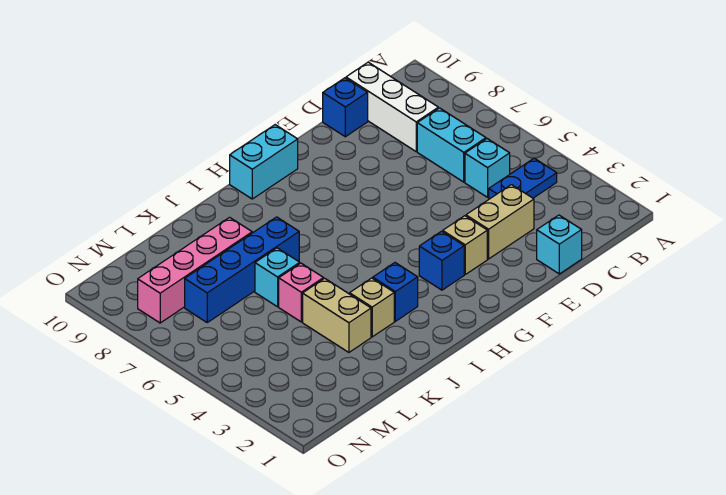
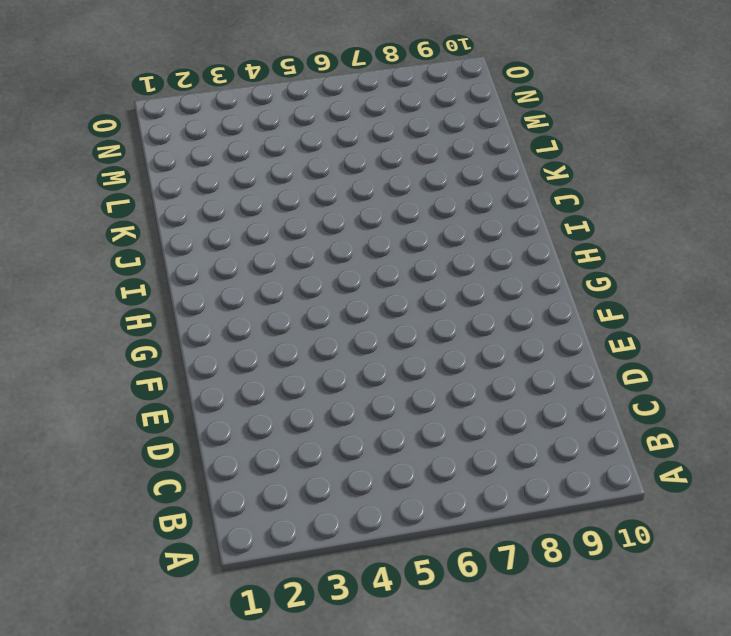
none -> blue 1x2 plate [489,158,557,199]
none -> cyan 1x1 brick [465,139,510,197]
none -> cyan 1x2 brick [417,108,486,182]

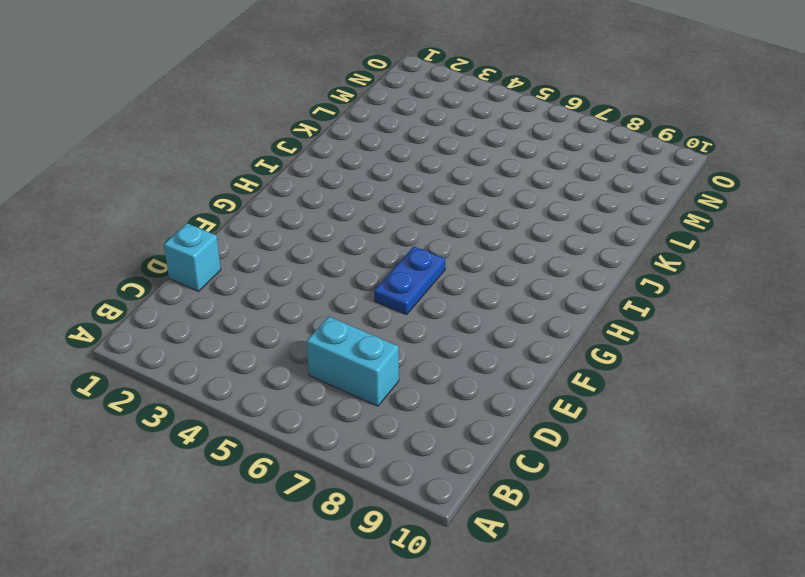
blue 1x2 plate [374,247,445,315] -> blue 1x2 plate moved to [489,158,557,199]
none -> cyan 1x1 brick [465,139,510,197]
none -> white 1x3 brick [346,62,438,151]
none -> tan 1x2 brick [466,185,534,259]

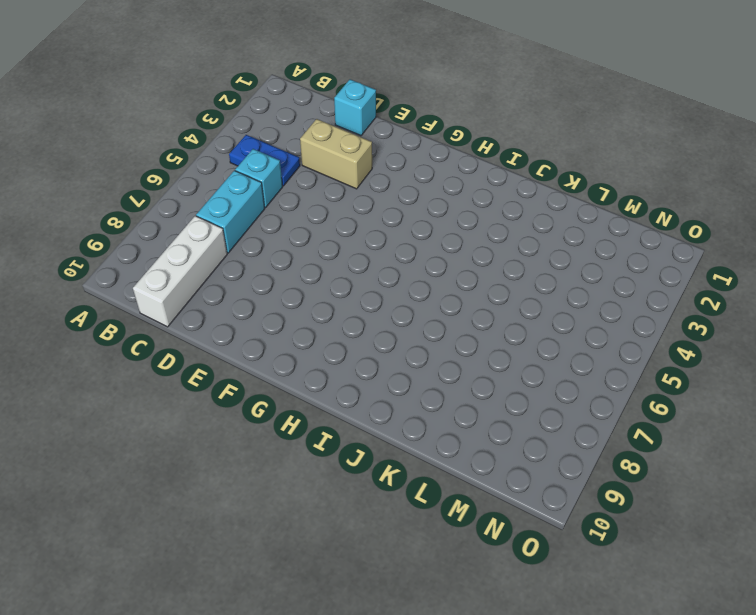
none -> blue 1x1 brick [323,78,368,137]
none -> tan 1x1 brick [443,216,487,274]
none -> blue 1x1 brick [419,231,464,290]

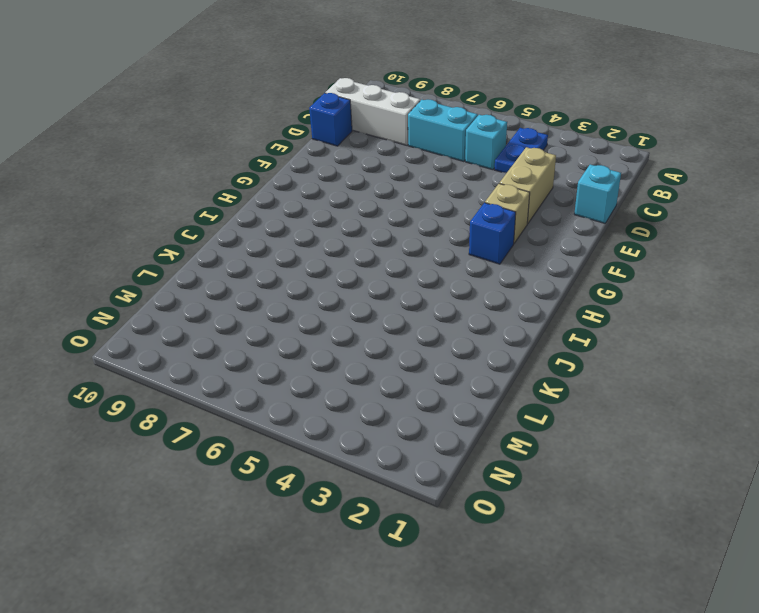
none -> cyan 1x2 brick [230,125,298,199]
none -> blue 1x1 brick [373,263,418,321]
none -> tan 1x1 brick [350,278,394,337]

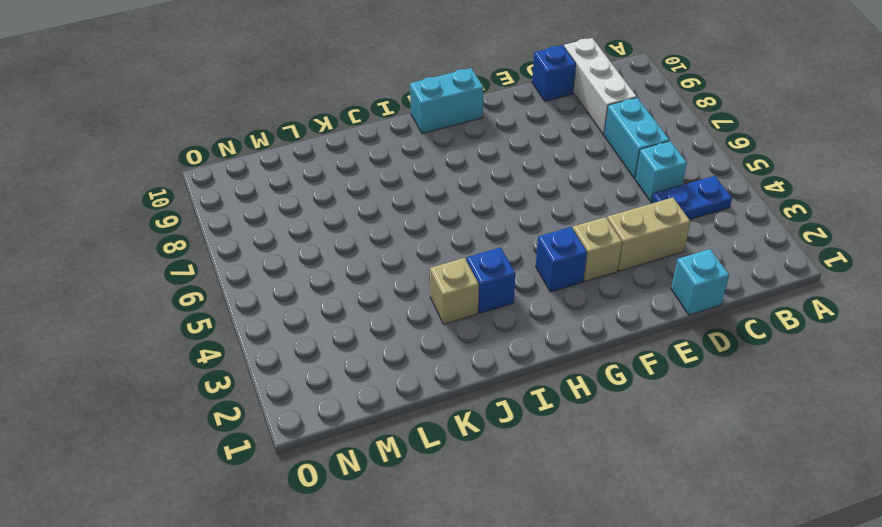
none -> blue 1x4 brick [185,217,299,322]
none -> tan 1x2 brick [303,278,371,352]
none -> pink 1x1 brick [279,263,324,322]

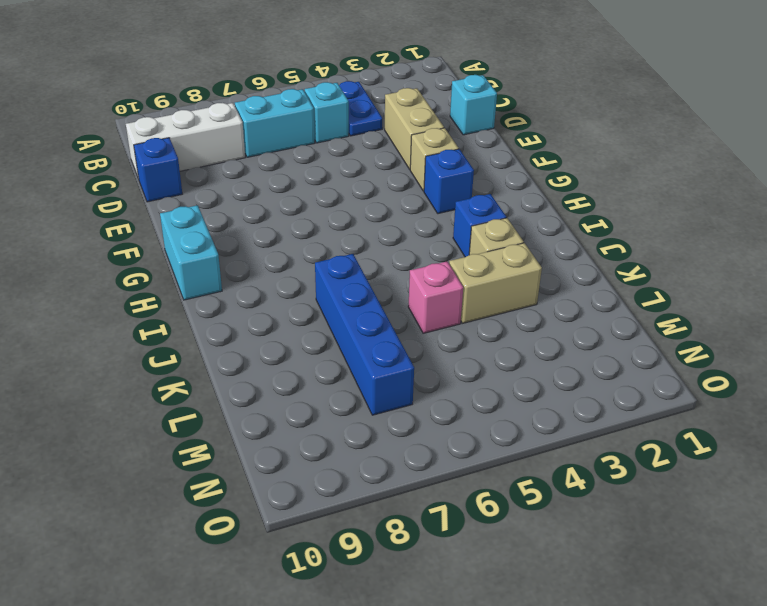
none -> cyan 1x1 brick [255,248,300,307]
none -> pink 1x4 brick [138,217,252,323]

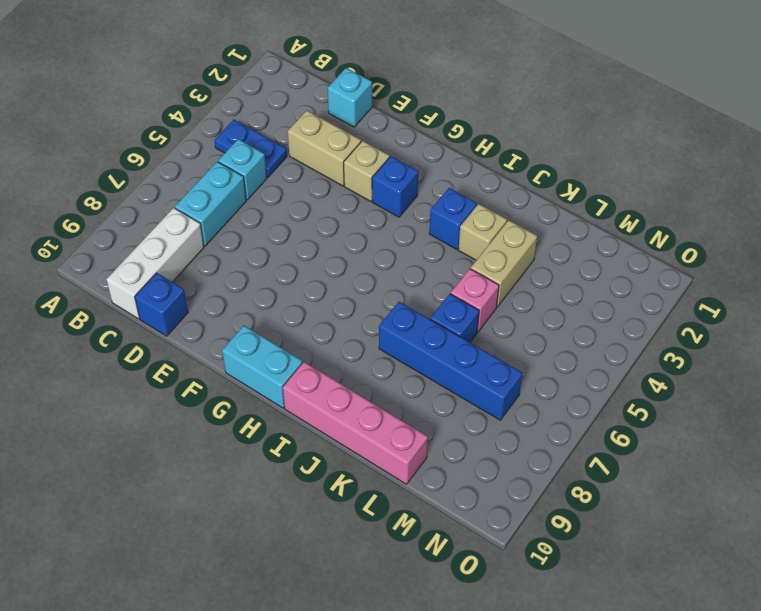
pink 1x4 brick [283,362,428,484] -> pink 1x4 brick moved to [138,217,252,323]
blue 1x1 brick [430,294,479,342] -> cyan 1x1 brick [255,248,300,307]

